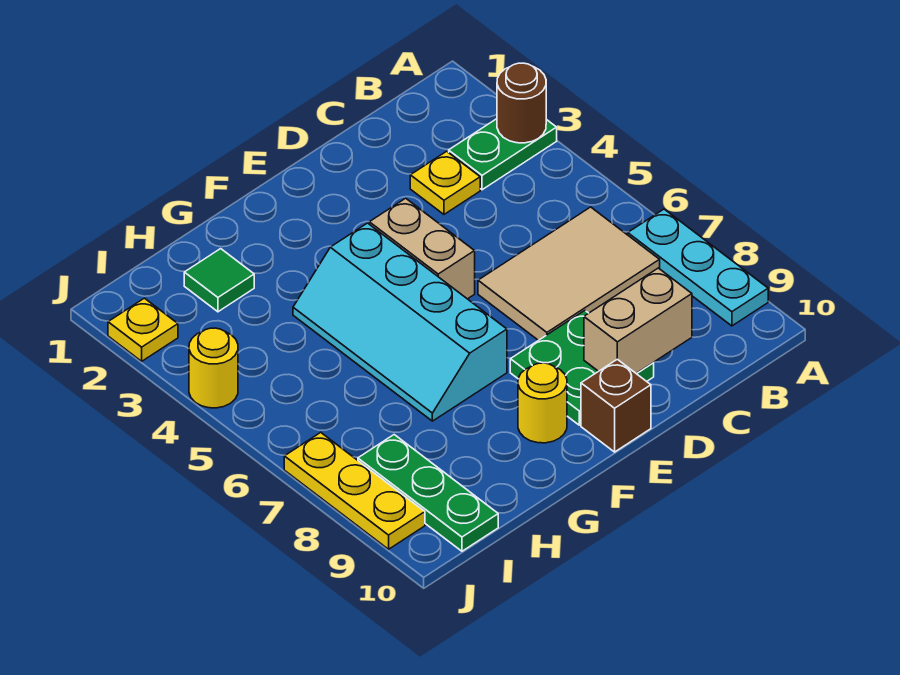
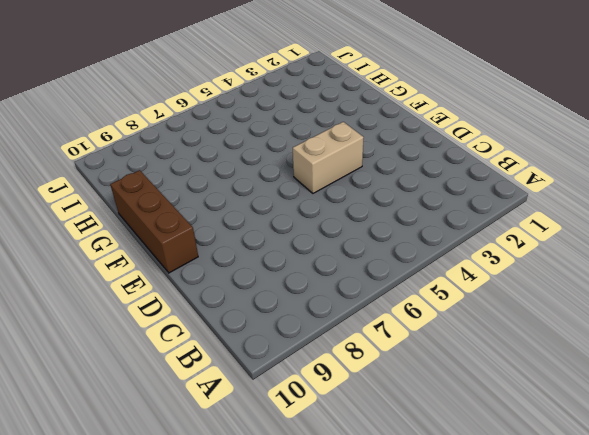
brown 1x3 brick [110,170,198,273] -> brown 1x1 brick [581,359,651,452]
none -> green 1x2 plate [449,119,557,190]
none -> cyan 1x3 plate [628,209,768,326]
none -> tan 2x3 tile [478,207,660,340]

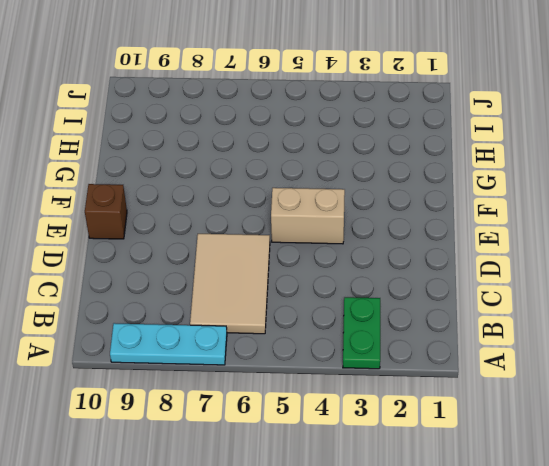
none -> yellow 1x1 plate [410,151,480,214]
none -> green 2x2 plate [510,311,654,425]
none -> cyan 2x4 slope [293,223,507,421]

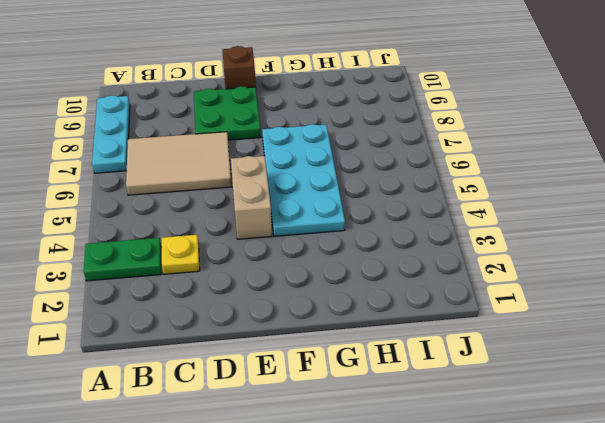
cyan 2x4 plate [262,124,345,236] -> cyan 2x4 slope [293,223,507,421]
none -> yellow 1x1 round brick [518,363,567,443]
none -> green 1x1 tile [184,249,254,312]
none -> green 1x3 plate [358,435,498,551]

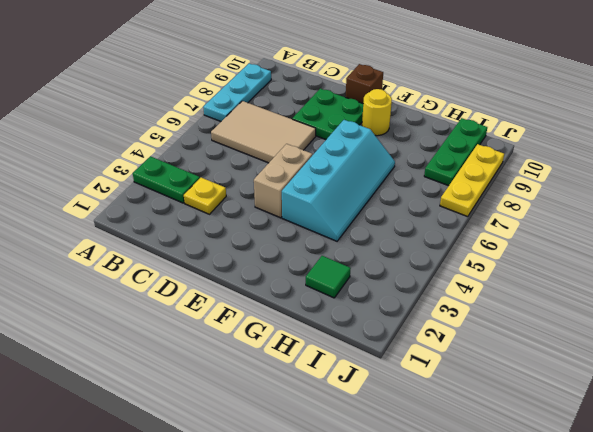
none -> yellow 1x1 plate [108,298,178,361]
none -> yellow 1x1 round brick [189,328,238,408]
none -> brown 1x1 round brick [497,63,546,143]

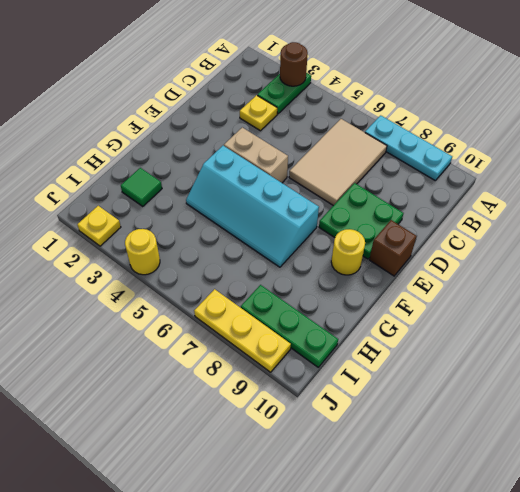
none -> tan 1x2 brick [584,268,692,374]

